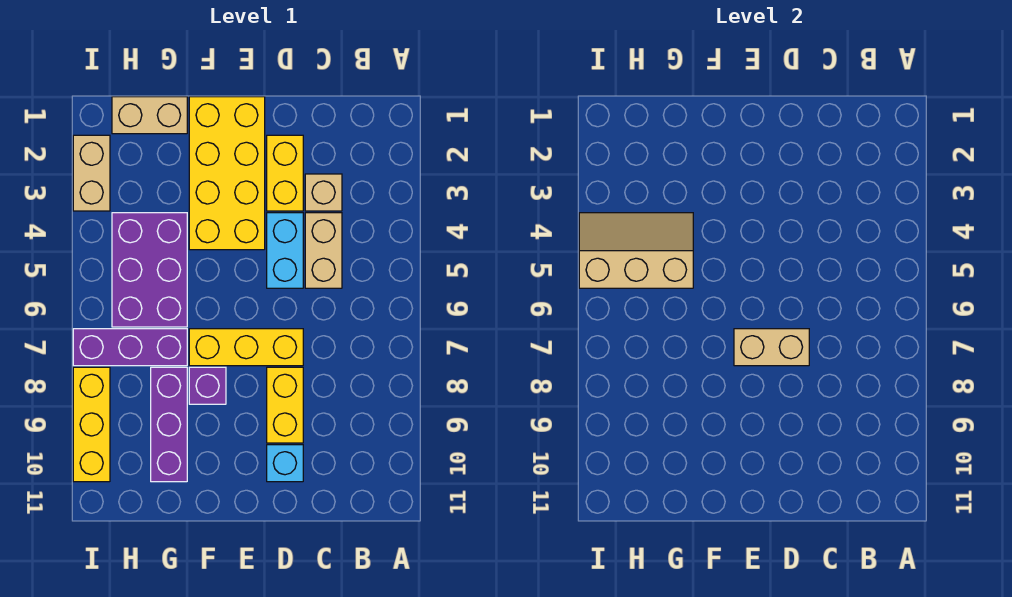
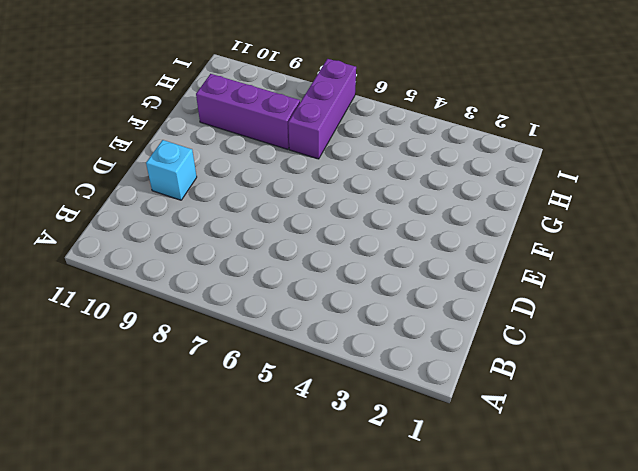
none -> tan 1x1 brick [305,174,342,211]
none -> tan 1x2 brick [305,213,342,288]
none -> yellow 1x2 brick [267,135,303,211]

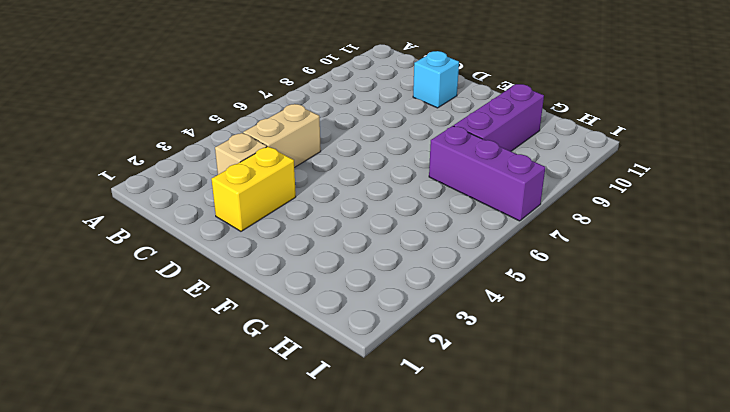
none -> cyan 1x2 brick [267,213,303,288]
none -> yellow 1x3 brick [189,329,303,366]
none -> yellow 1x2 brick [267,367,303,443]

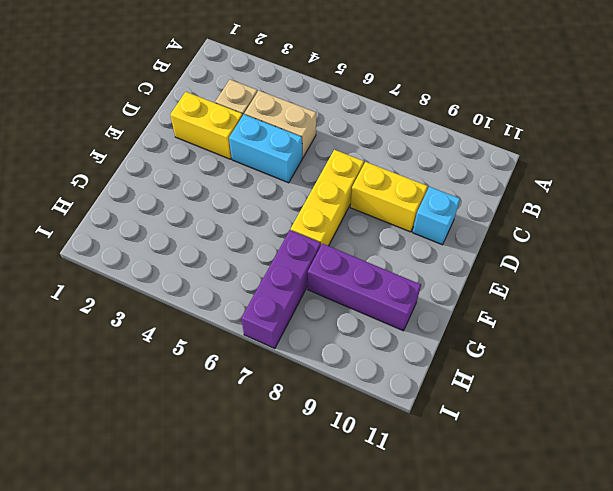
none -> yellow 2x4 brick [189,97,265,250]
none -> purple 1x1 brick [189,367,226,404]
none -> tan 1x2 brick [112,97,187,134]

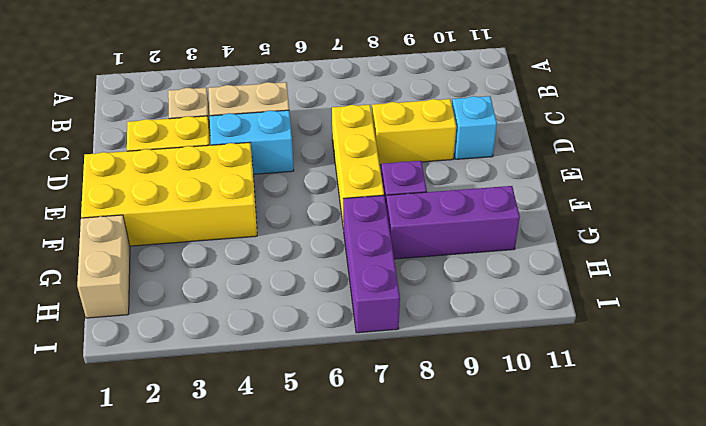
none -> purple 2x3 brick [112,213,187,327]
none -> tan 1x2 brick [73,135,110,211]
none -> yellow 1x3 brick [73,367,110,482]

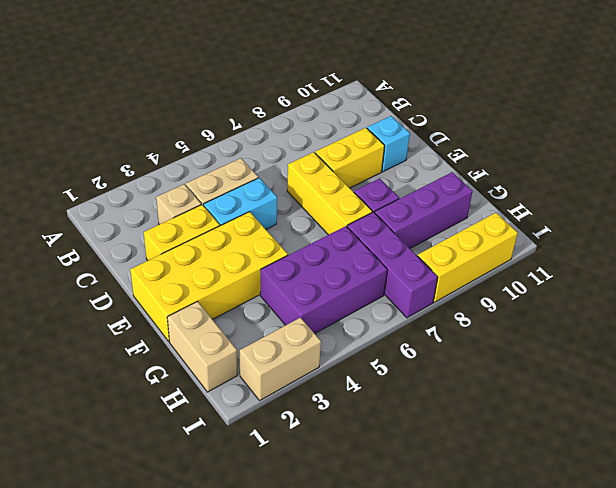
none -> tan 1x2 brick [734,329,809,366]
none -> tan 2x3 slope [579,213,693,288]

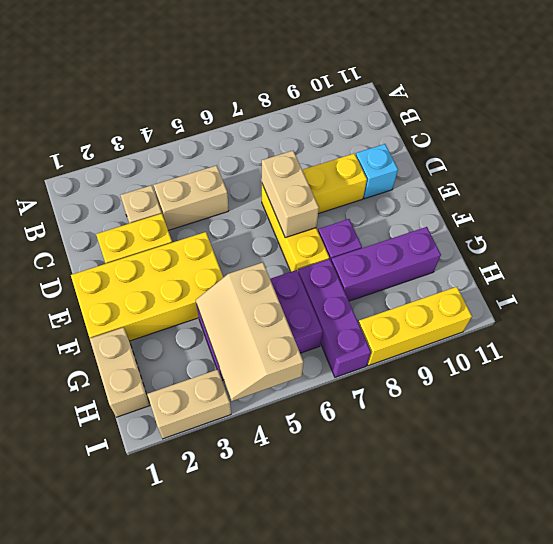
none -> cyan 1x2 brick [267,213,303,288]

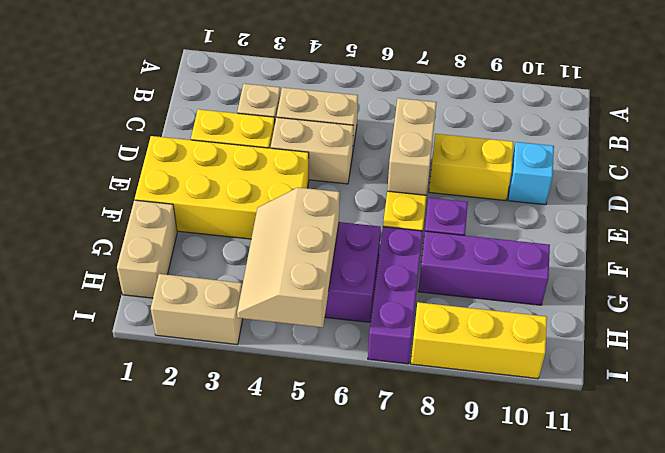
tan 1x2 brick [271,117,353,184] -> cyan 1x2 brick [267,213,303,288]

